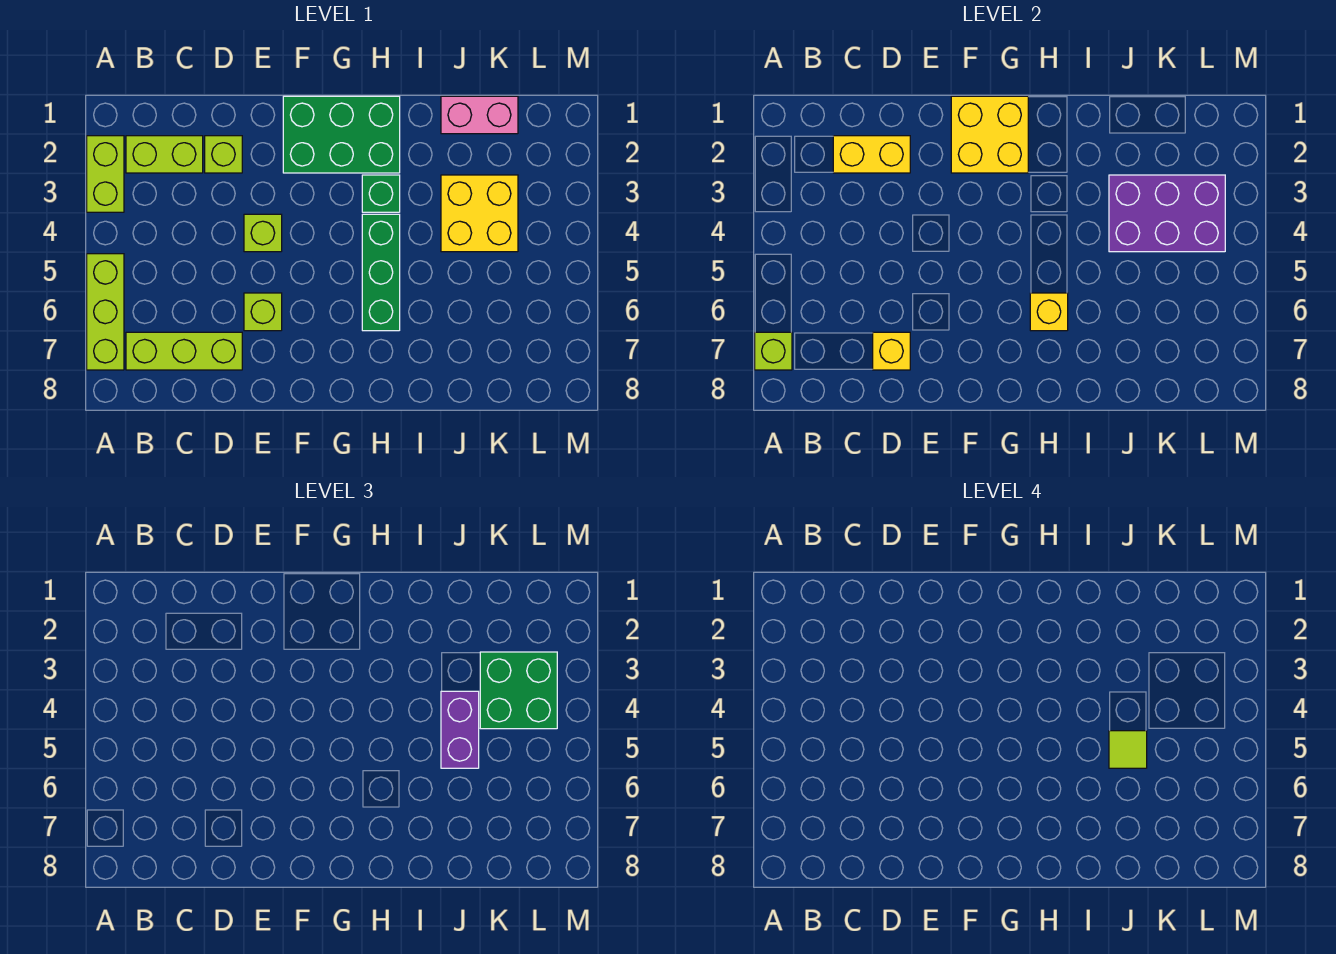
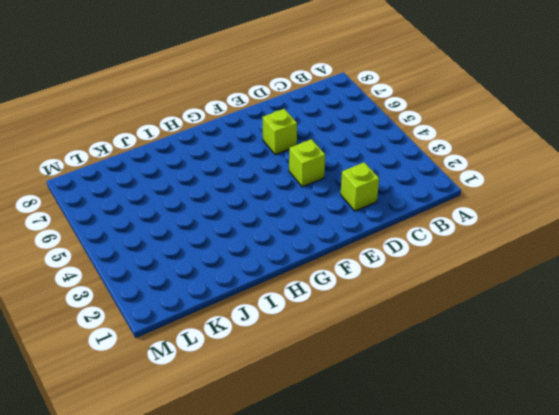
none -> lime 1x2 brick [87,136,124,212]
none -> lime 1x3 brick [87,254,124,370]
none -> lime 1x2 brick [126,136,203,173]

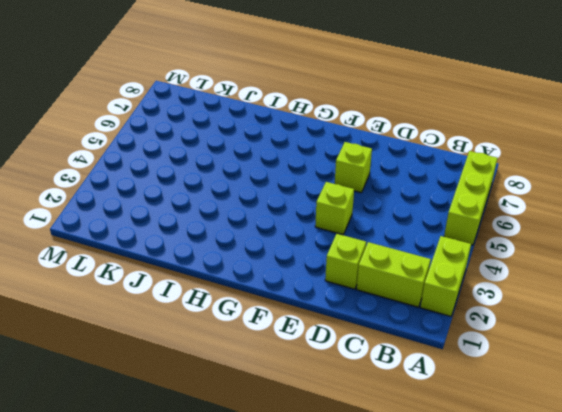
none -> lime 1x3 brick [126,332,242,370]
none -> green 2x3 brick [283,96,400,173]
none -> green 1x1 brick [362,175,400,212]

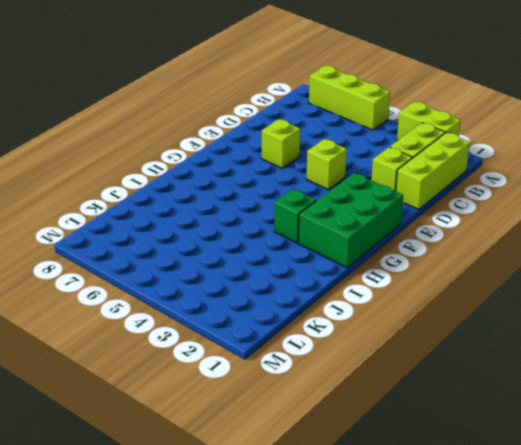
lime 1x3 brick [396,133,470,209] -> lime 1x3 brick moved to [126,332,242,370]
none -> green 1x3 brick [362,214,400,331]
none -> pink 1x2 brick [441,96,518,134]
none -> yellow 2x2 brick [441,175,518,252]

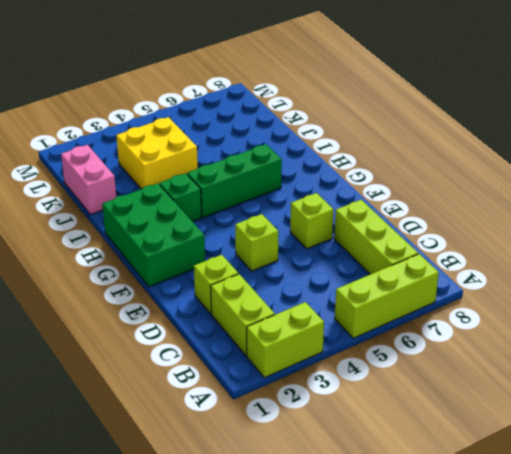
none -> lime 1x1 brick [755,332,792,370]
none -> yellow 1x2 brick [833,136,910,173]
none -> yellow 1x1 brick [873,332,910,370]

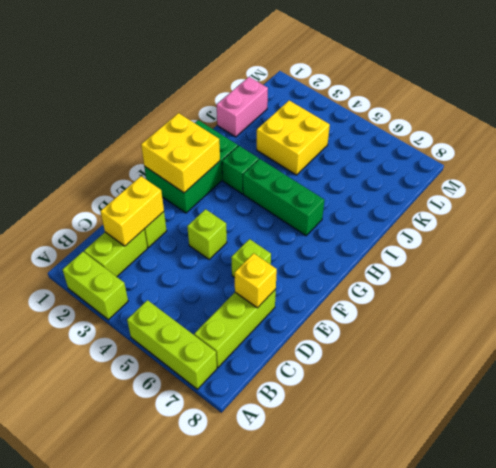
none -> lime 1x1 brick [755,332,792,370]
none -> yellow 1x1 brick [1030,293,1068,331]
none -> purple 2x3 brick [1109,175,1225,252]

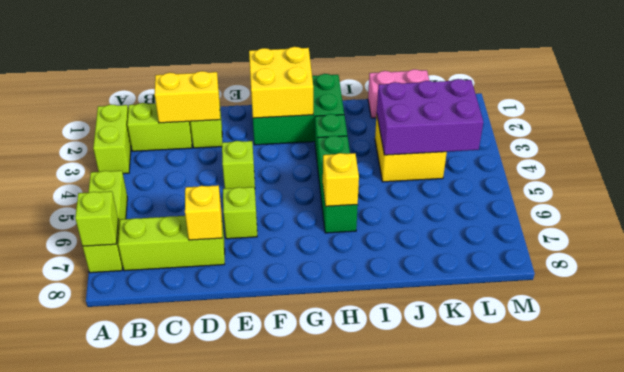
none -> purple 1x2 brick [441,691,479,768]
none -> green 2x2 brick [480,652,557,729]
none -> lime 1x1 tile [1109,731,1147,768]

